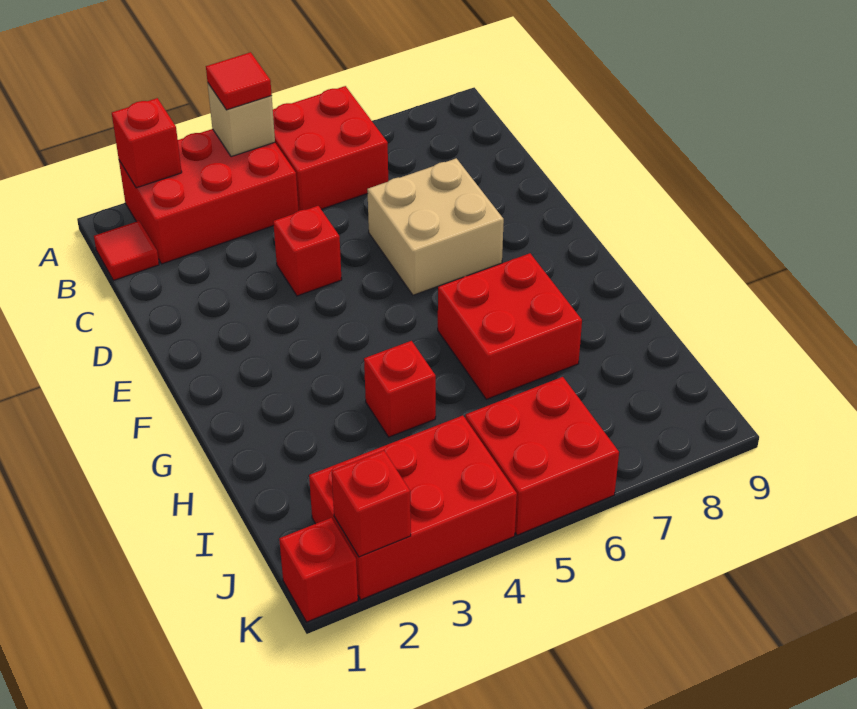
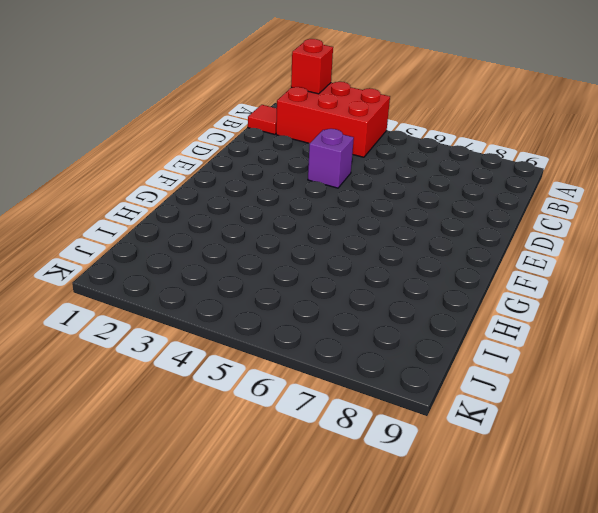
purple 1x1 brick [308,129,354,188] -> red 1x1 brick [273,206,342,296]
none -> red 2x2 brick [273,86,388,211]
none -> tan 2x2 brick [367,158,504,295]
none -> red 2x2 brick [438,253,582,399]

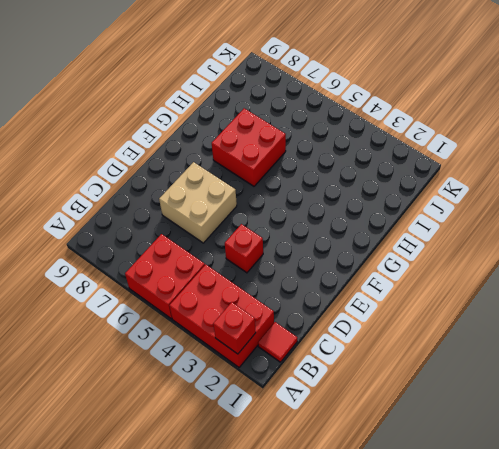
none -> red 1x1 brick [364,341,436,437]
none -> red 2x3 brick [309,416,517,600]
none -> red 2x2 brick [465,377,619,535]

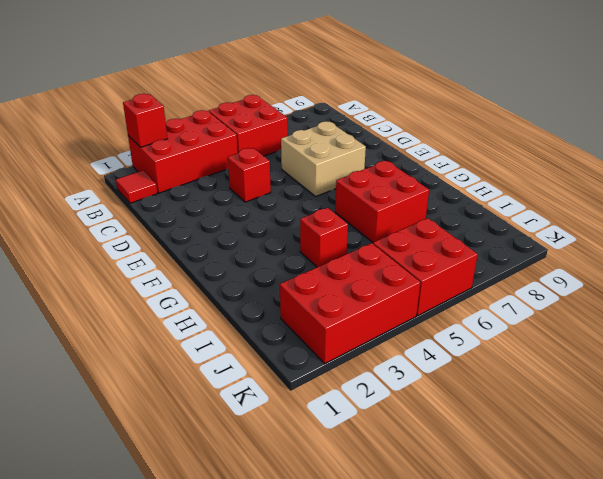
none -> red 1x1 brick [279,518,358,622]
none -> tan 1x1 brick [208,84,275,157]
none -> red 1x1 brick [332,451,411,557]

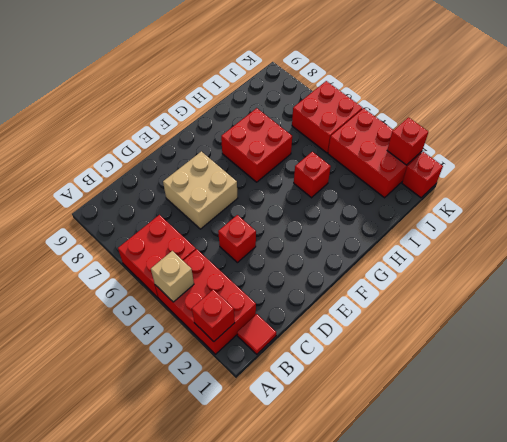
none -> red 1x1 tile [206,52,272,110]

